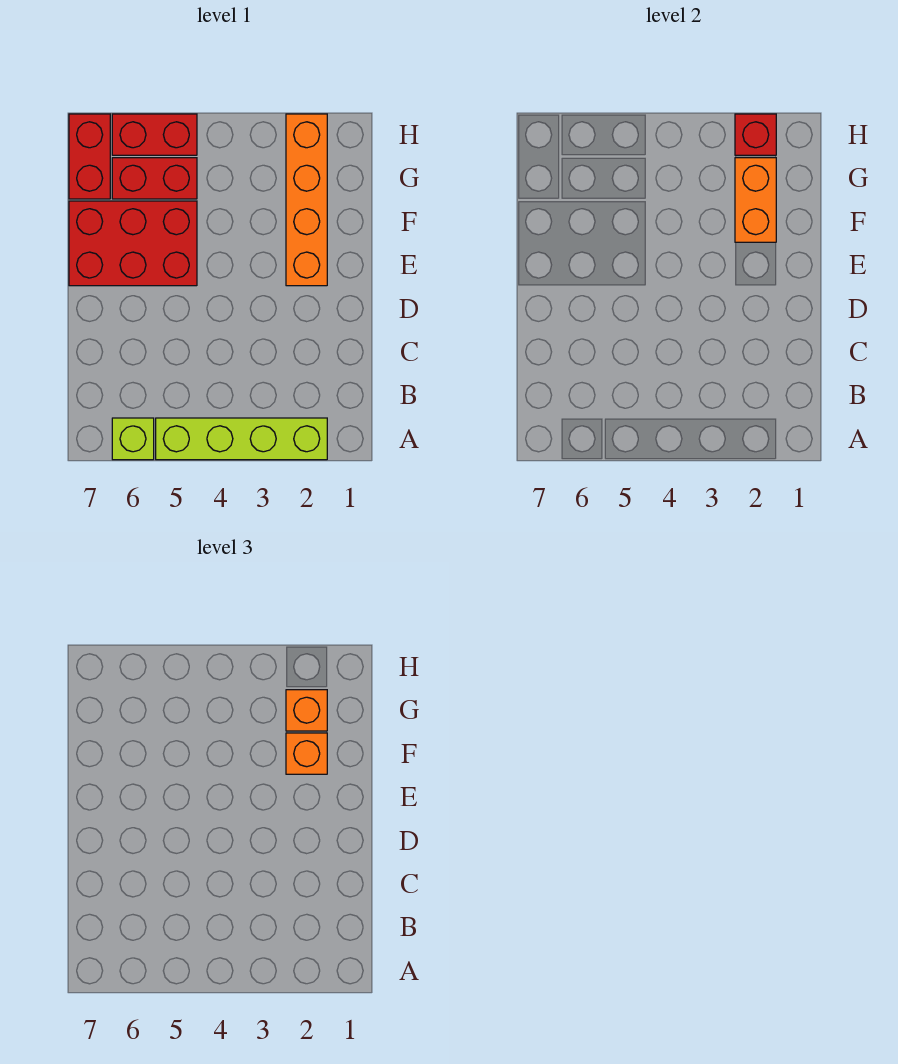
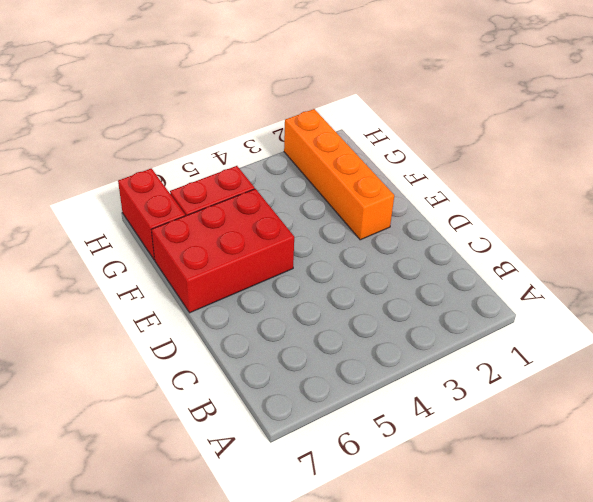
none -> lime 1x4 brick [156,418,327,460]
none -> lime 1x1 brick [112,418,154,460]

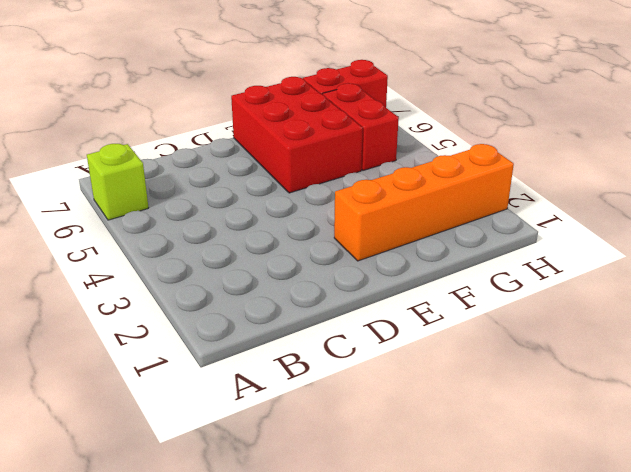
none -> lime 1x4 brick [156,418,327,460]
none -> red 1x2 brick [112,114,197,155]

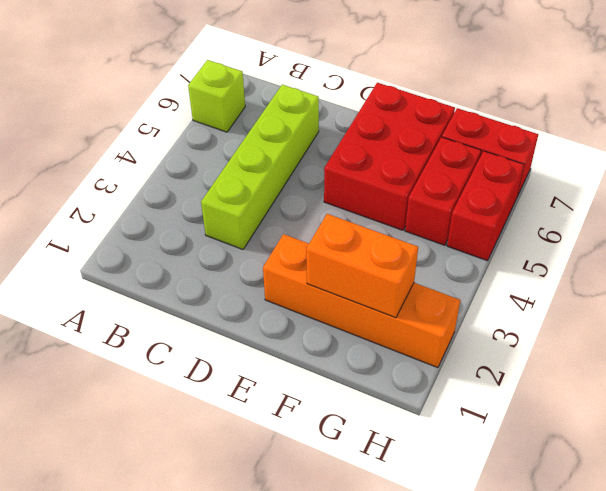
lime 1x4 brick [201,85,319,249] -> lime 1x4 brick moved to [156,418,327,460]
none -> red 1x1 brick [735,114,776,155]
none -> orange 1x1 brick [286,733,327,774]

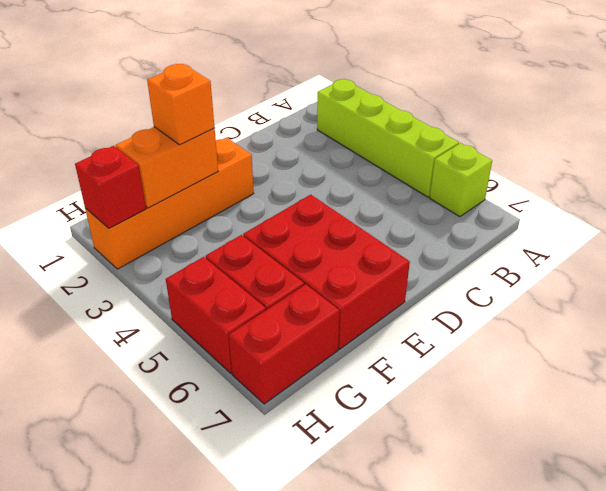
none -> orange 1x1 brick [286,690,327,731]

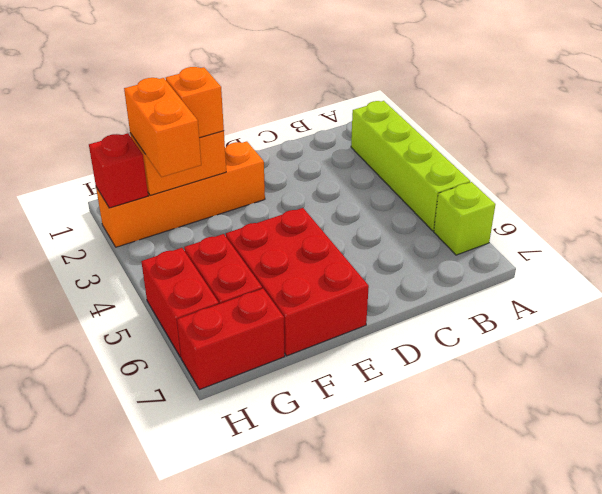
orange 1x2 brick [124,78,201,177] -> orange 1x1 brick [286,690,327,731]

